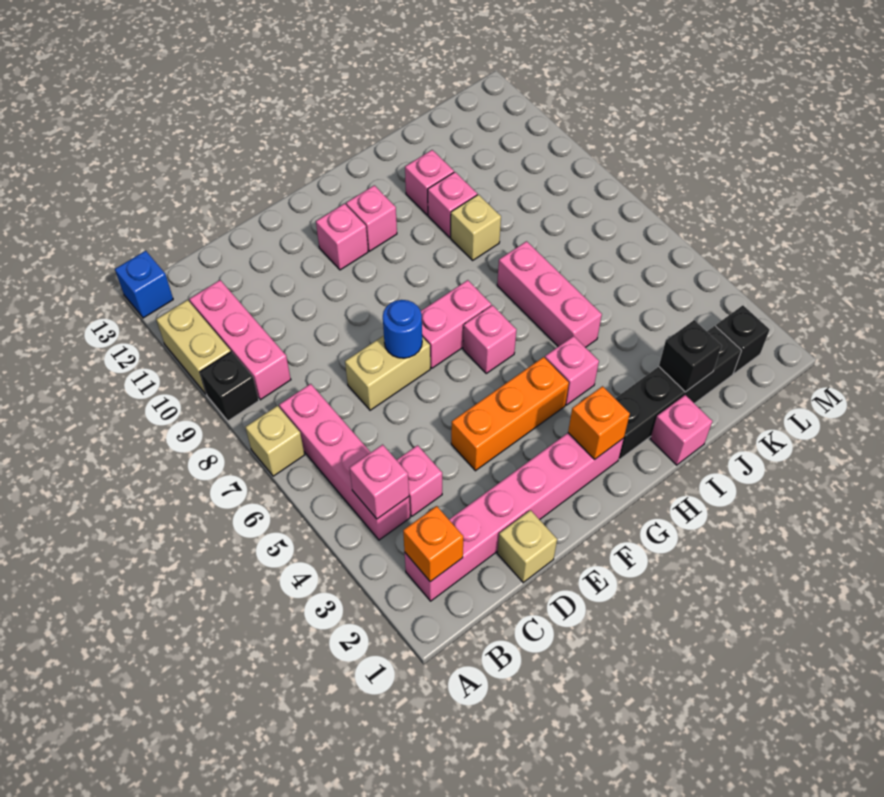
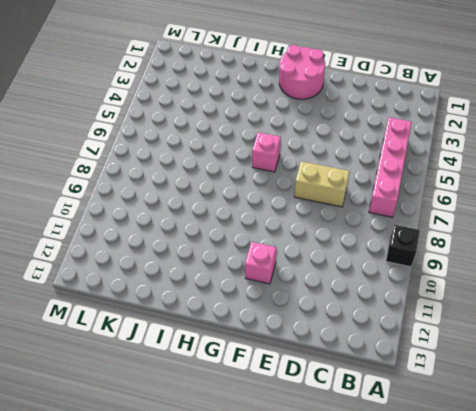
pink 2x2 round brick [279,45,325,99] -> pink 1x6 brick [405,433,624,601]
none -> tan 1x1 brick [245,406,304,476]
none -> tan 1x2 brick [156,300,231,394]
none -> blue 1x1 brick [115,251,173,318]

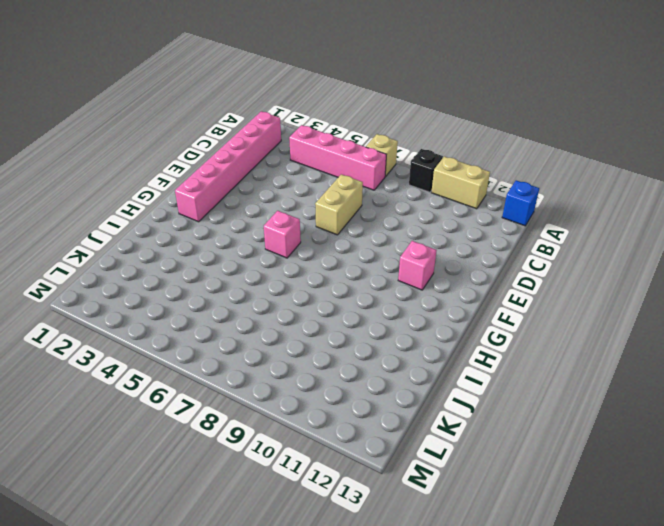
none -> pink 1x3 brick [190,280,291,400]
none -> pink 1x1 brick [397,445,442,516]
none -> tan 1x1 brick [497,510,557,583]

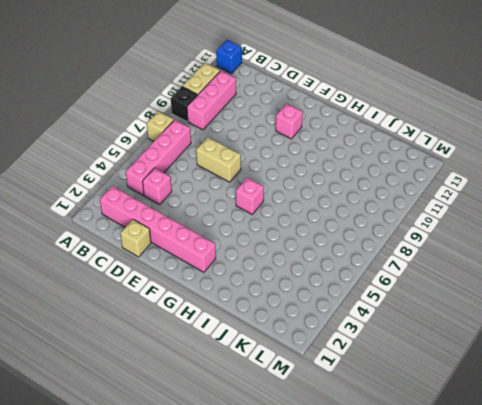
none -> orange 1x3 brick [451,357,569,471]
none -> pink 1x2 brick [421,280,491,368]
none -> pink 1x1 brick [346,185,397,251]

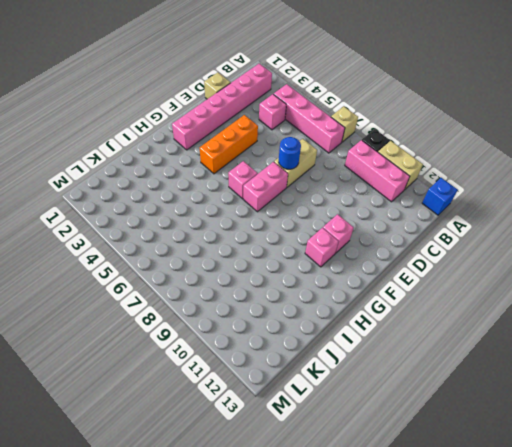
none -> black 1x4 brick [615,326,741,459]
none -> pink 1x1 brick [545,336,599,405]
none -> pink 1x1 brick [650,395,712,465]

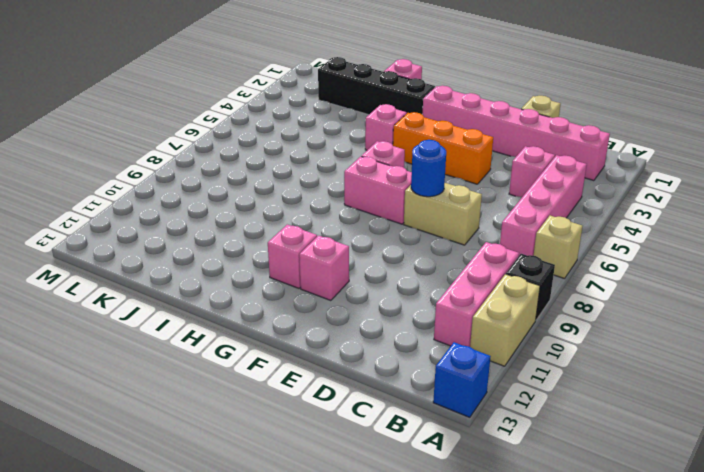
none -> pink 1x3 brick [497,241,602,347]
none -> tan 1x1 brick [451,195,501,260]
none -> pink 1x1 brick [428,172,477,237]

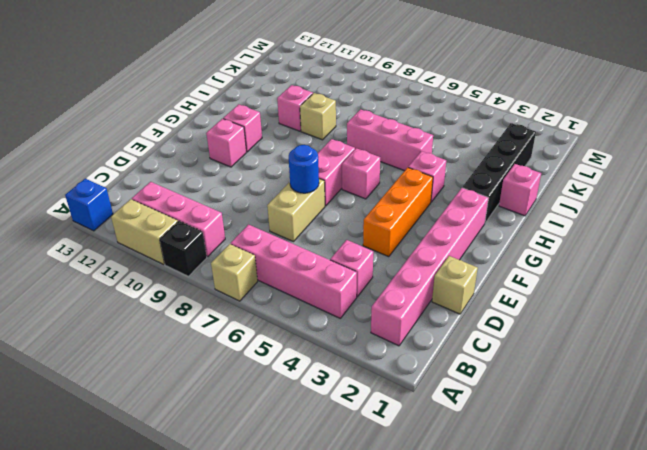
none -> pink 1x1 brick [405,150,454,215]
none -> black 1x1 brick [716,305,770,374]
none -> orange 1x1 brick [403,506,463,582]

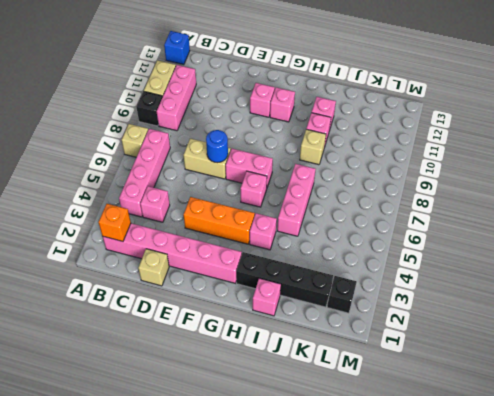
none -> pink 1x1 brick [349,445,409,519]
none -> orange 1x1 brick [568,386,630,459]
none -> black 1x1 brick [659,320,722,392]

